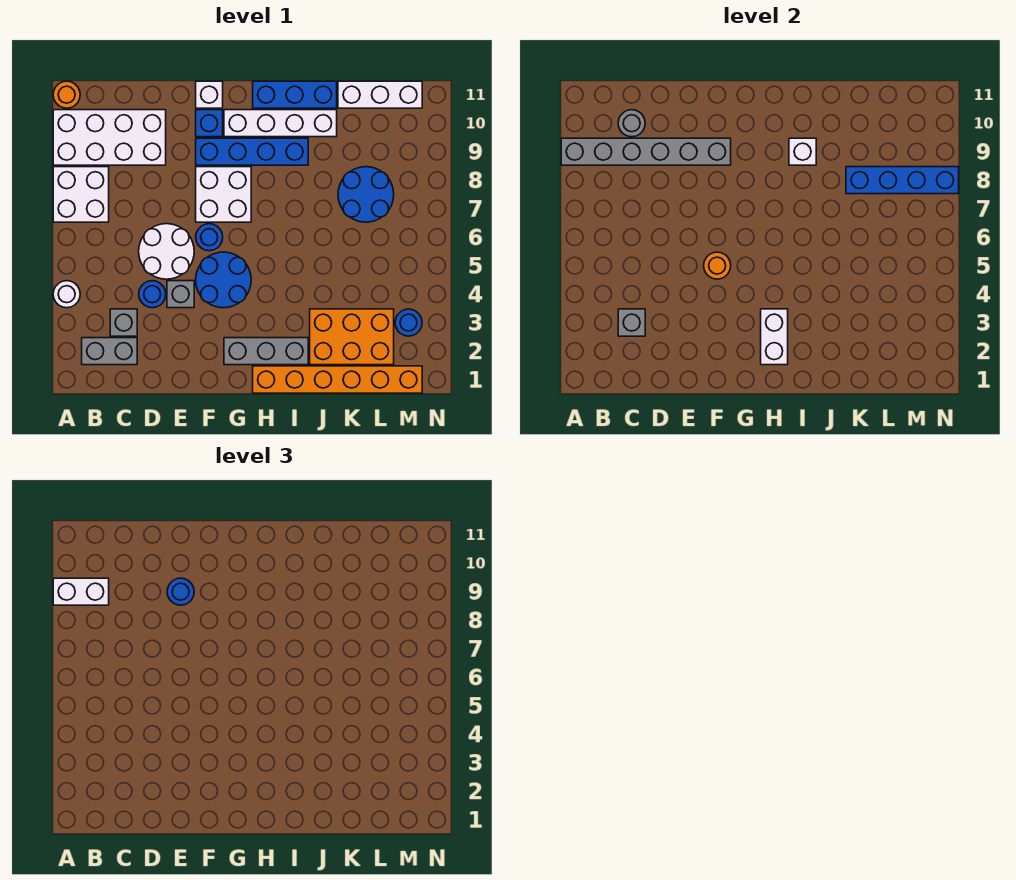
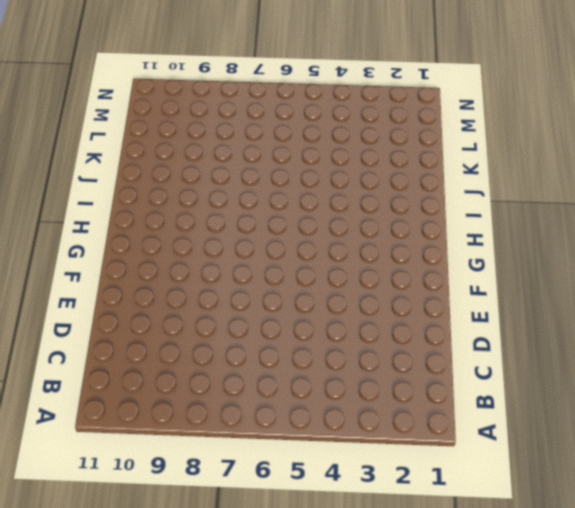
none -> white 1x1 round brick [53,281,80,308]
none -> white 2x2 brick [53,167,109,222]
none -> white 2x4 brick [53,110,166,165]
none -> orange 1x1 round brick [53,81,80,108]

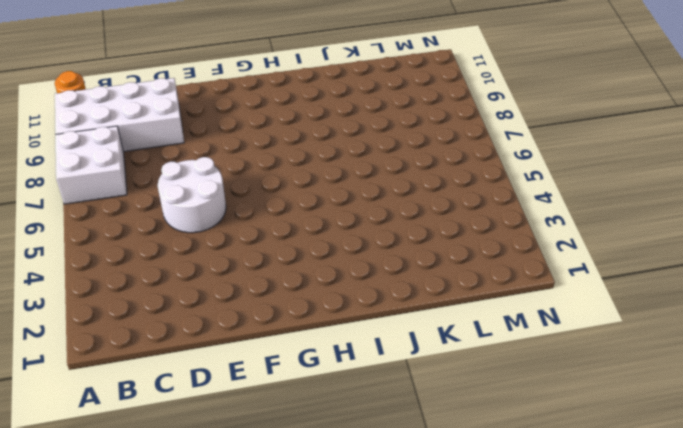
none -> white 1x1 round brick [53,281,80,308]
none -> grey 1x2 brick [82,338,137,365]
none -> grey 1x1 brick [110,309,137,336]
none -> blue 1x1 round brick [139,281,166,308]

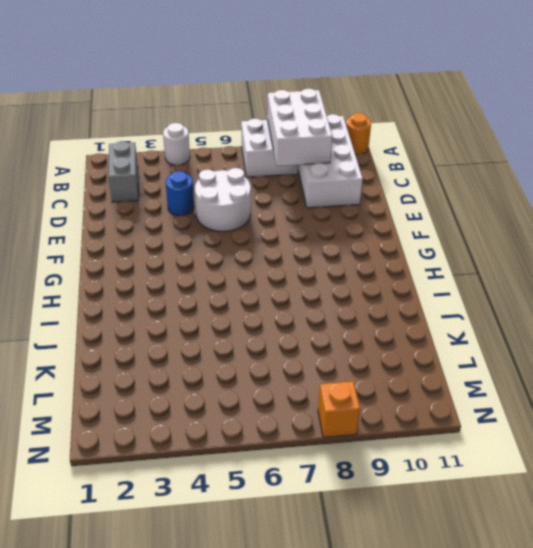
white 2x3 brick [267,89,332,166] -> grey 1x6 brick [561,138,731,165]
orange 1x1 brick [318,382,360,437] -> none
none -> grey 1x1 brick [110,309,137,336]
none -> grey 1x1 brick [167,281,194,308]
none -> blue 2x2 round brick [196,252,251,308]
none -> blue 1x1 round brick [196,224,223,251]

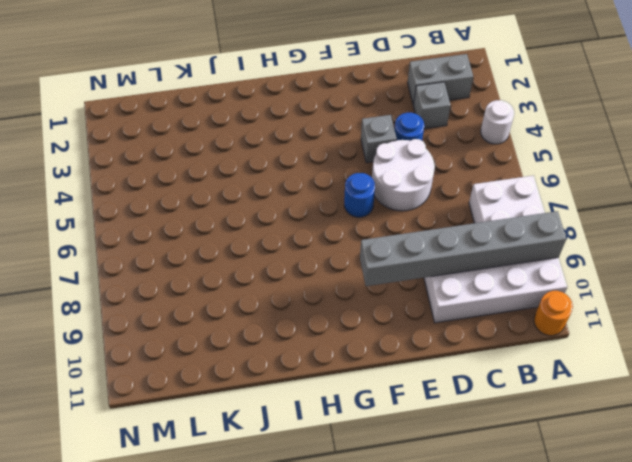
none -> blue 2x2 round brick [196,252,251,308]
none -> white 2x2 brick [196,167,251,222]
none -> blue 1x4 brick [196,138,308,165]
none -> blue 1x1 brick [196,110,223,137]

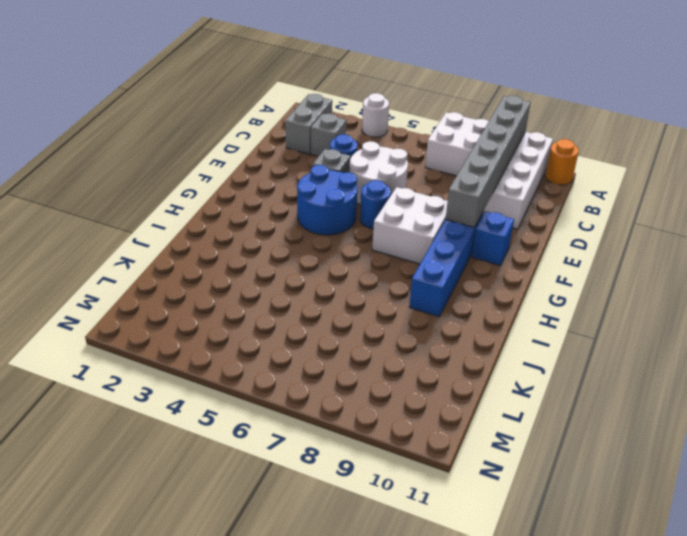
none -> white 1x1 brick [196,81,223,108]
none -> grey 1x3 brick [224,338,308,365]
none -> white 1x4 brick [224,110,337,137]
none -> orange 1x6 brick [253,366,422,393]

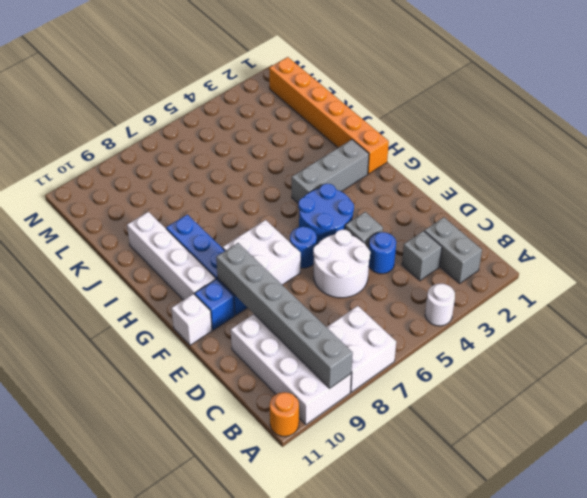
grey 1x3 brick [292,140,369,204] -> grey 1x3 brick turned to [224,338,308,365]
none -> blue 1x3 brick [253,81,337,108]
none -> orange 2x3 brick [310,309,394,365]
none -> blue 2x2 round brick [338,167,394,222]
none -> white 1x3 brick [338,81,422,108]

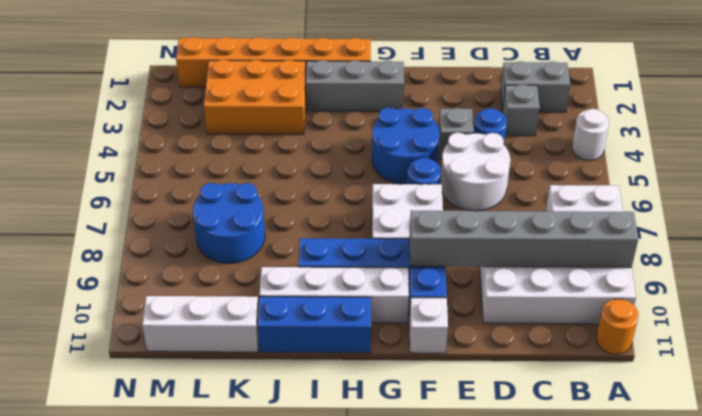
none -> blue 1x1 round brick [395,309,422,336]
none -> grey 1x1 brick [618,309,645,336]
none -> grey 1x1 round brick [618,110,645,137]
none -> orange 1x1 round brick [704,252,731,279]

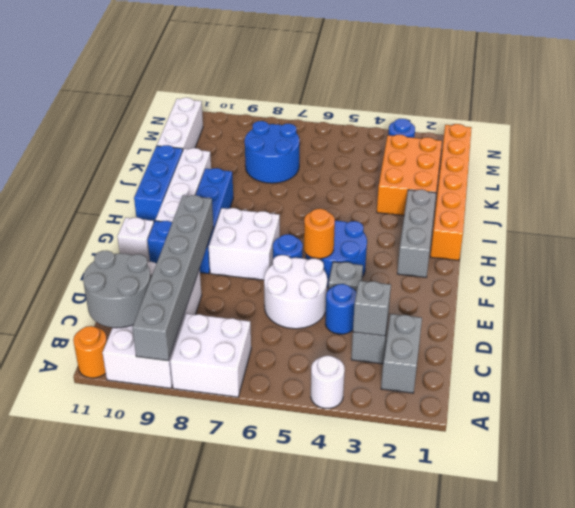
grey 2x2 round brick [83,250,151,328] -> grey 1x1 round brick [618,110,645,137]
none -> white 1x2 brick [761,309,788,365]
none -> white 1x1 brick [789,138,816,165]
none -> blue 1x4 brick [846,167,959,194]
none -> white 1x2 brick [53,578,109,605]

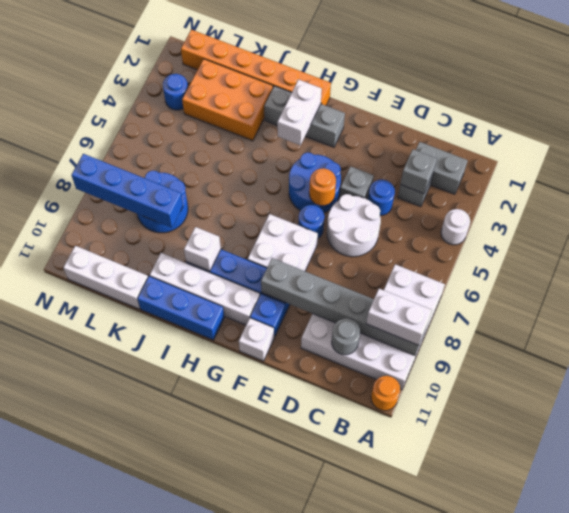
none -> blue 1x1 round brick [167,578,194,605]

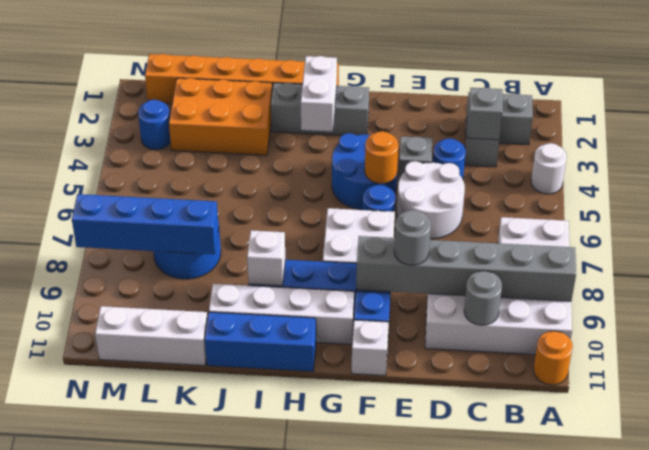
grey 1x1 round brick [394,210,431,265] -> blue 1x1 round brick [167,578,194,605]
none -> white 1x2 brick [53,578,109,605]

